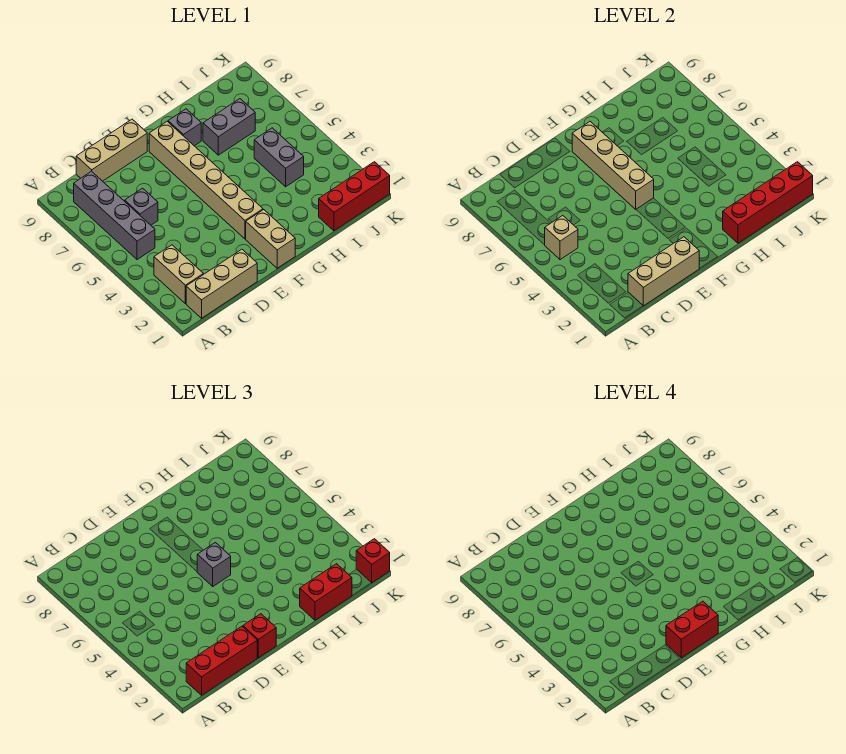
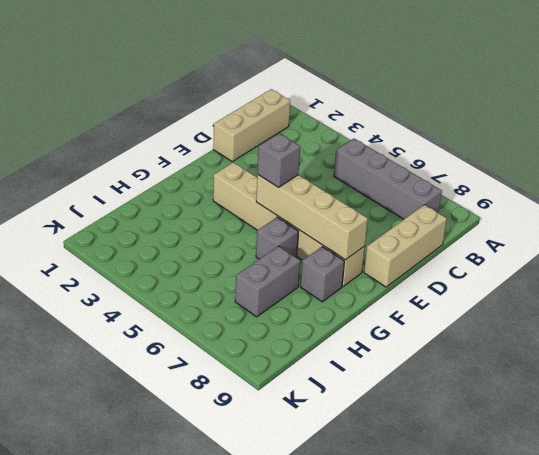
grey 1x1 brick [256,217,298,259] -> grey 1x1 brick moved to [125,188,158,225]
none -> tan 1x2 brick [154,245,203,304]
none -> tan 1x2 brick [246,210,295,268]
none -> red 1x3 brick [319,162,390,231]

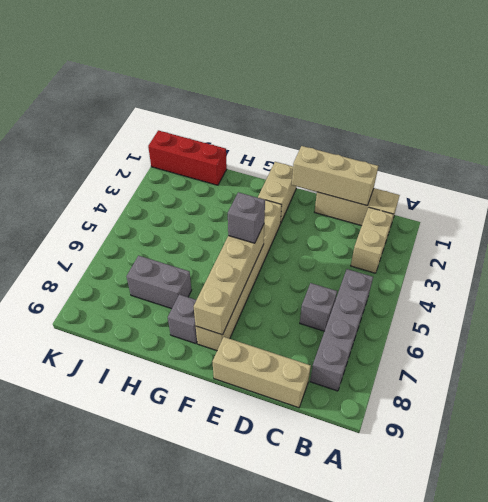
none -> grey 1x2 brick [254,128,304,187]
none -> tan 1x1 brick [545,216,578,260]
none -> red 1x4 brick [723,162,813,243]

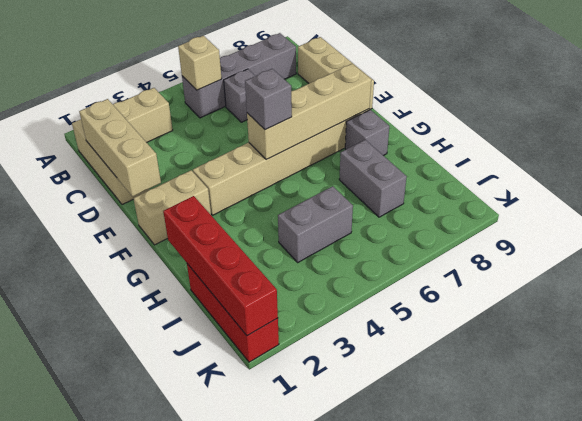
none -> red 1x3 brick [186,626,257,695]
none -> red 1x1 brick [243,614,276,658]
none -> red 1x2 brick [300,564,352,620]

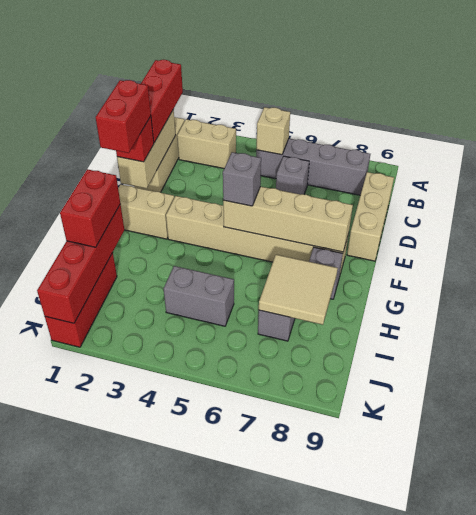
tan 2x2 tile [259,255,338,325] -> none
none -> red 1x1 brick [356,539,390,583]

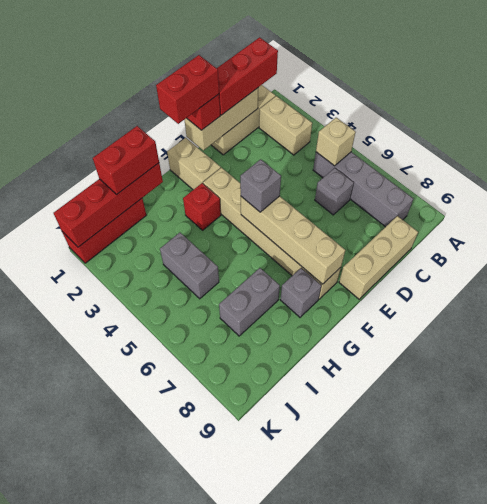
red 1x1 brick [183,183,221,230] -> red 1x1 brick moved to [356,539,390,583]

